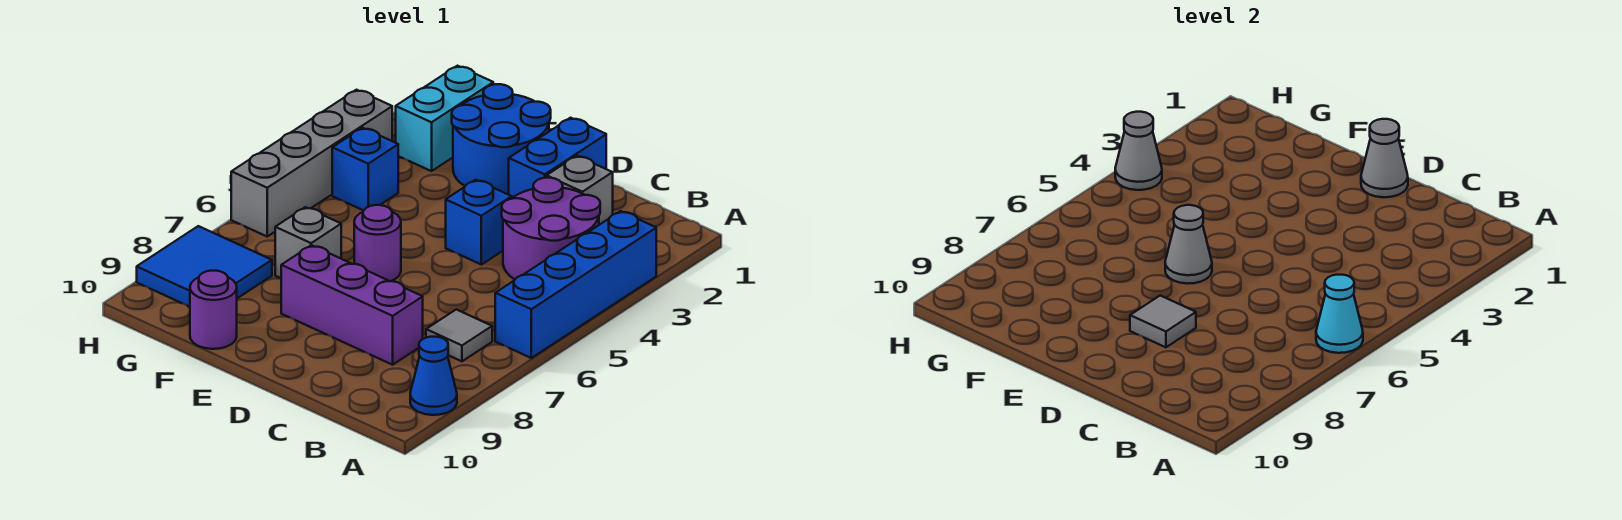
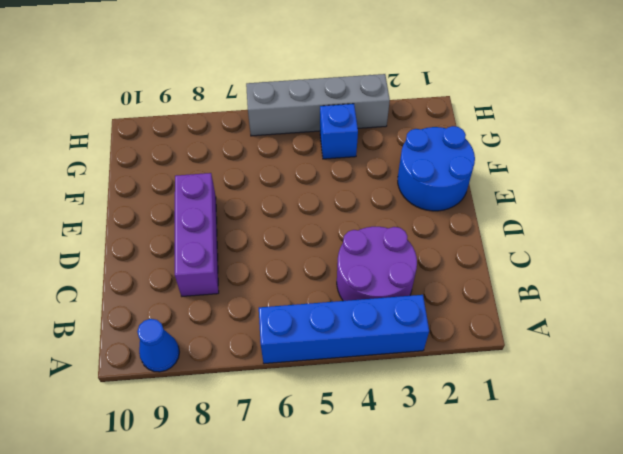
none -> grey 1x1 tile [426,309,492,361]
none -> grey 1x1 brick [547,156,613,225]
none -> blue 1x2 brick [509,118,606,198]

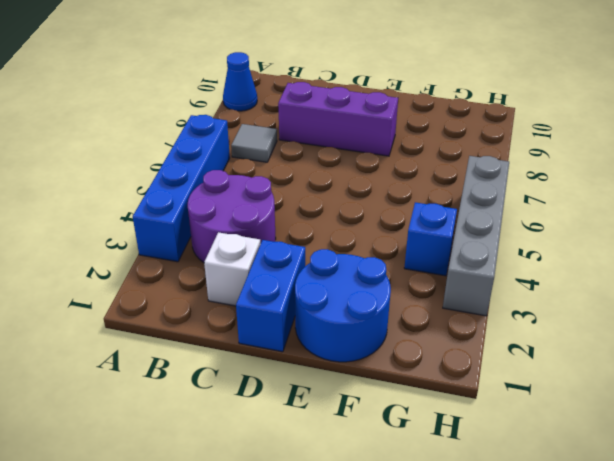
white 1x1 brick [204,232,261,306] -> grey 1x1 brick [547,156,613,225]
none -> blue 1x1 brick [446,180,512,265]
none -> purple 1x1 round brick [354,205,401,281]
none -> grey 1x1 brick [275,207,341,278]

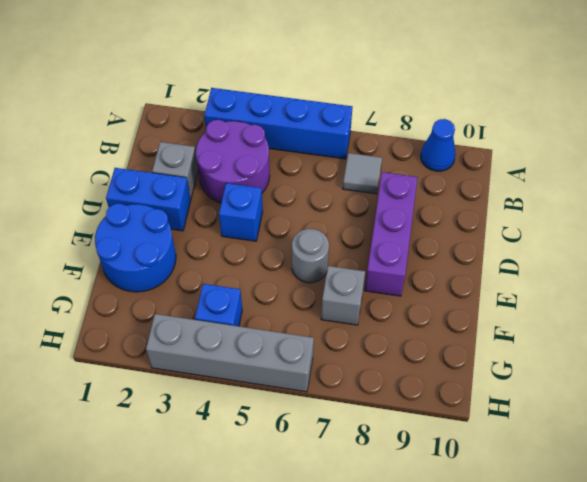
grey 1x1 round brick [292,229,329,283] -> purple 1x1 round brick [354,205,401,281]
none -> purple 1x1 round brick [190,271,237,349]
none -> cyan 1x2 brick [396,66,493,171]
none -> blue 2x2 tile [137,226,272,307]

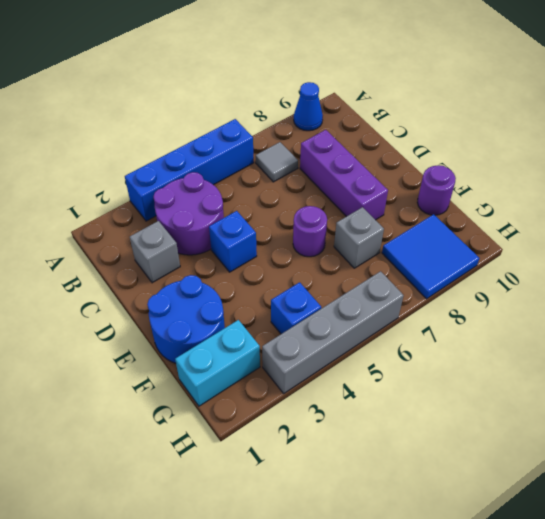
none -> blue 1x2 brick [509,118,606,198]
none -> cyan 1x1 cone [1316,275,1363,353]
none -> grey 1x1 cone [1361,119,1408,197]

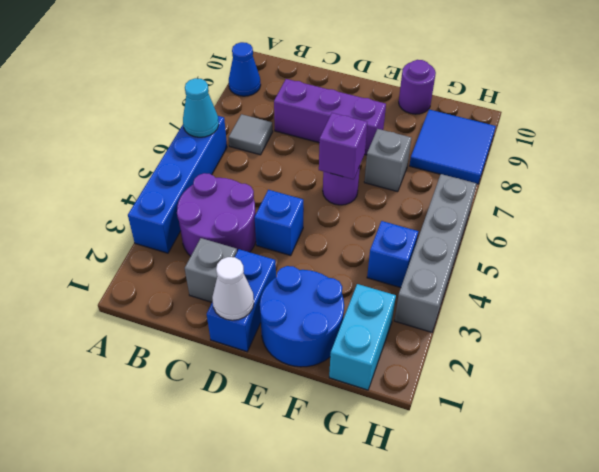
white 1x1 cone [212,257,254,320] -> grey 1x1 cone [1361,119,1408,197]
purple 1x1 brick [319,113,367,179] -> grey 1x1 cone [1165,205,1212,284]
none -> grey 1x1 tile [1130,296,1196,347]
none -> grey 1x1 cone [1115,112,1162,190]

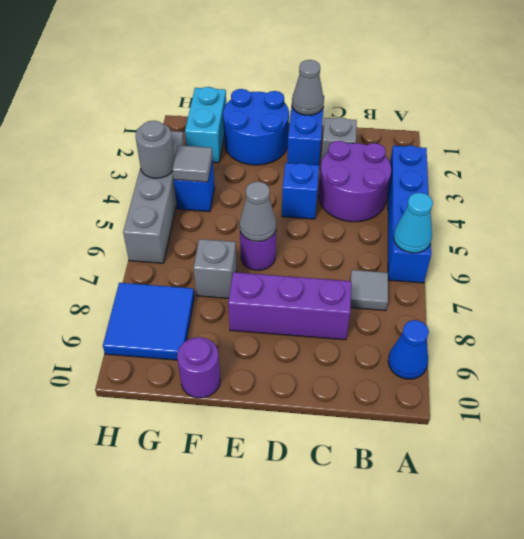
grey 1x1 tile [172,145,213,182] -> grey 1x1 tile moved to [1130,296,1196,347]
grey 1x1 round brick [135,121,174,178] -> grey 1x1 cone [1115,112,1162,190]

